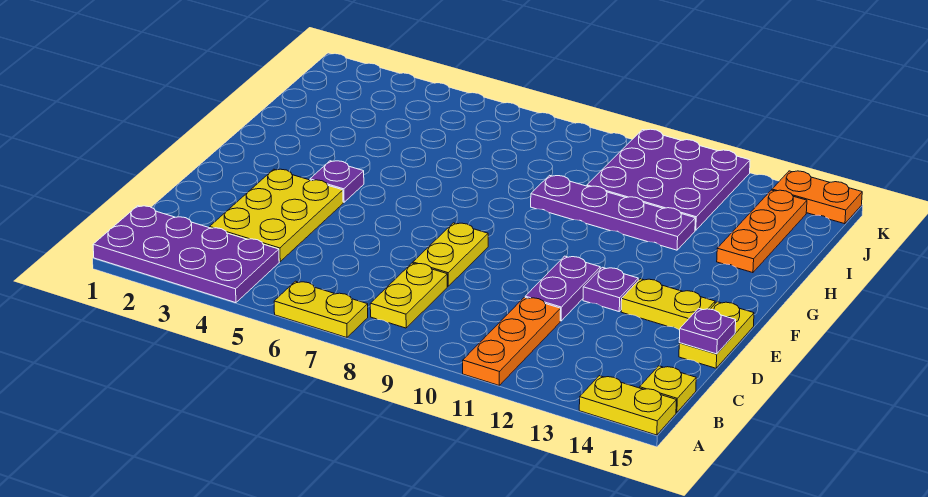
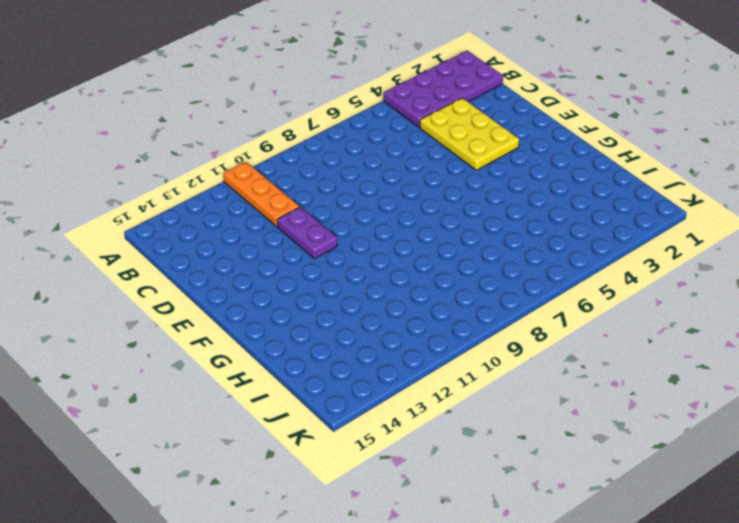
none -> yellow 1x2 plate [274,281,368,338]
none -> yellow 1x2 plate [579,376,676,435]
none -> yellow 1x2 plate [370,263,447,328]

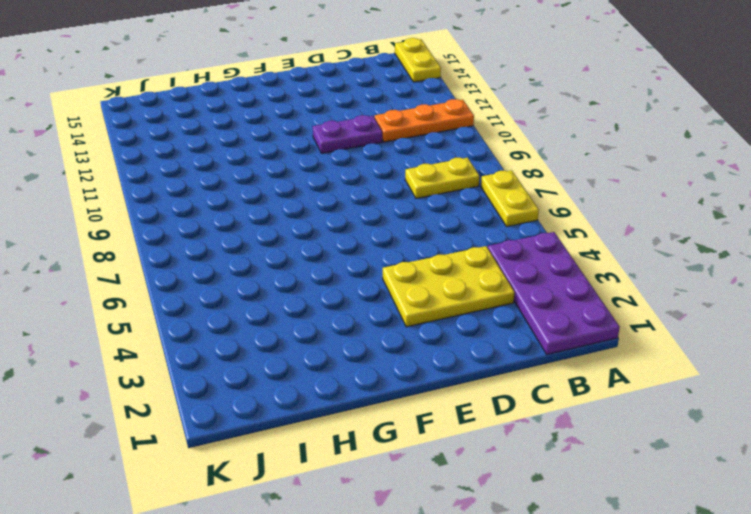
none -> yellow 1x1 plate [640,366,696,413]
none -> yellow 1x2 plate [413,223,488,286]
none -> yellow 1x2 plate [679,302,754,368]

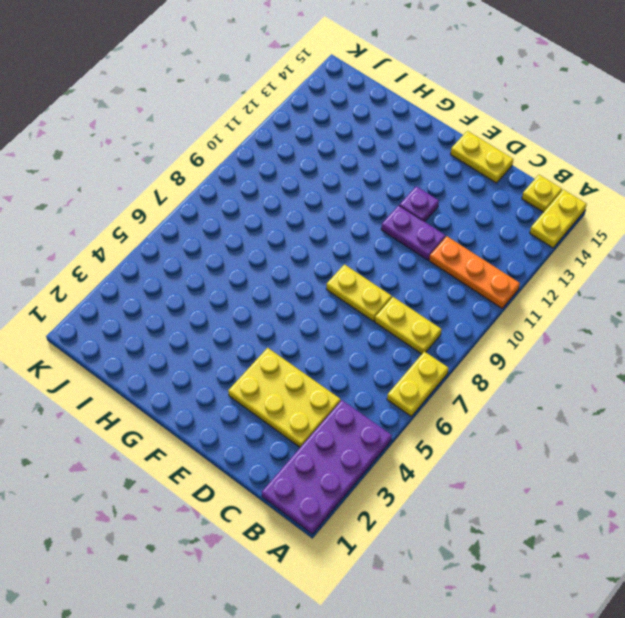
none -> yellow 1x2 plate [621,279,715,330]
none -> purple 1x1 plate [310,161,364,202]
none -> purple 1x4 plate [531,175,695,250]

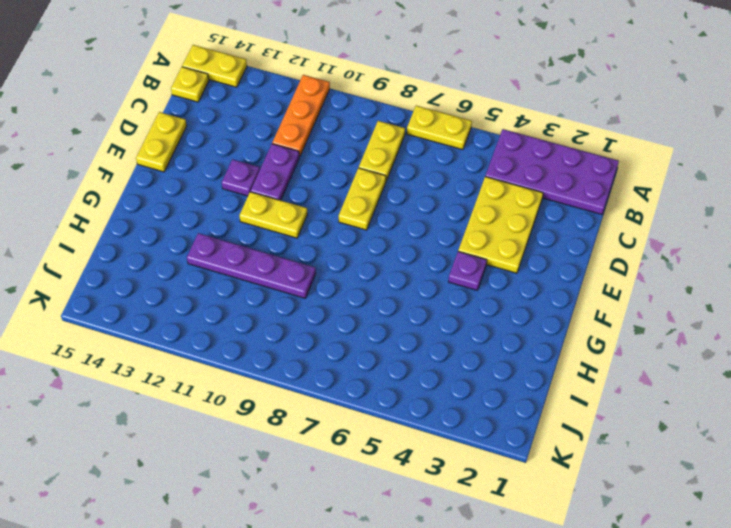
yellow 1x2 plate [239,192,307,238] -> yellow 1x2 plate moved to [621,279,715,330]
none -> orange 1x3 plate [717,190,807,273]
none -> purple 3x3 plate [587,129,750,230]
none -> orange 1x2 plate [772,171,862,224]

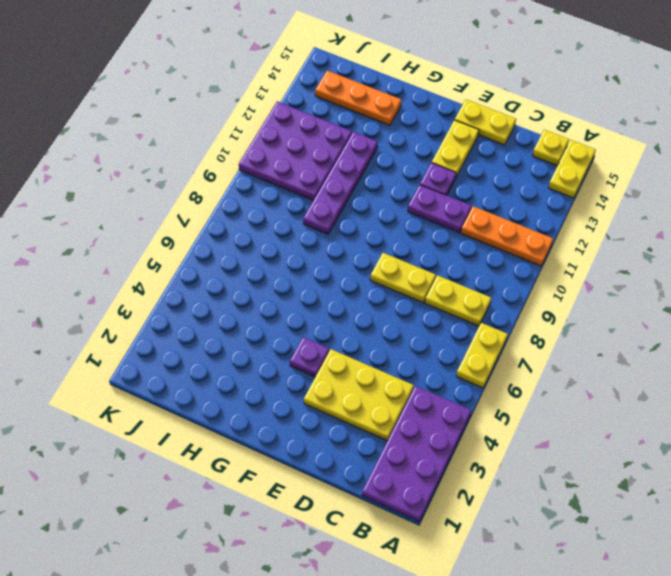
none -> orange 1x2 plate [772,171,862,224]
none -> purple 1x1 plate [679,308,736,354]

